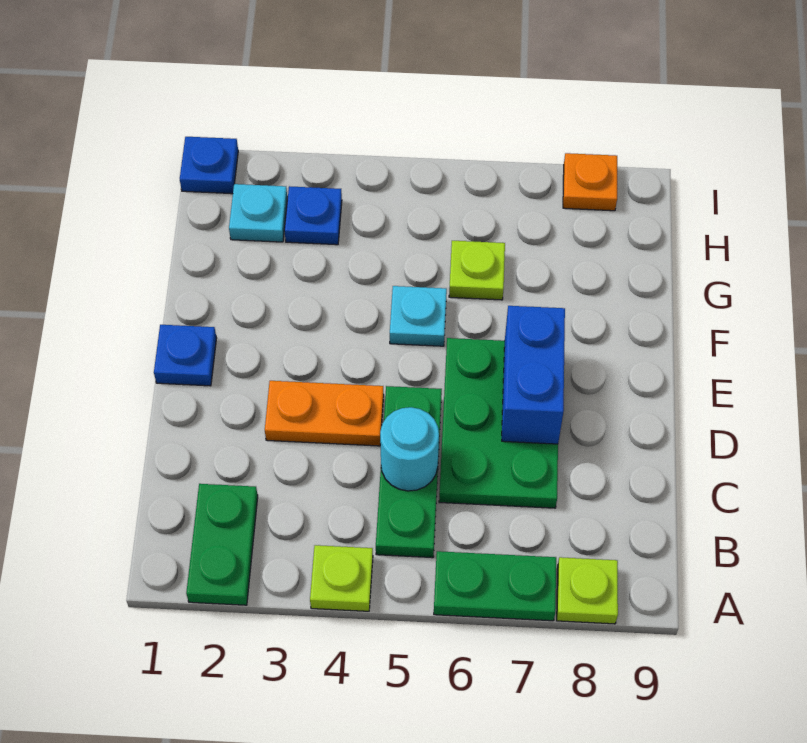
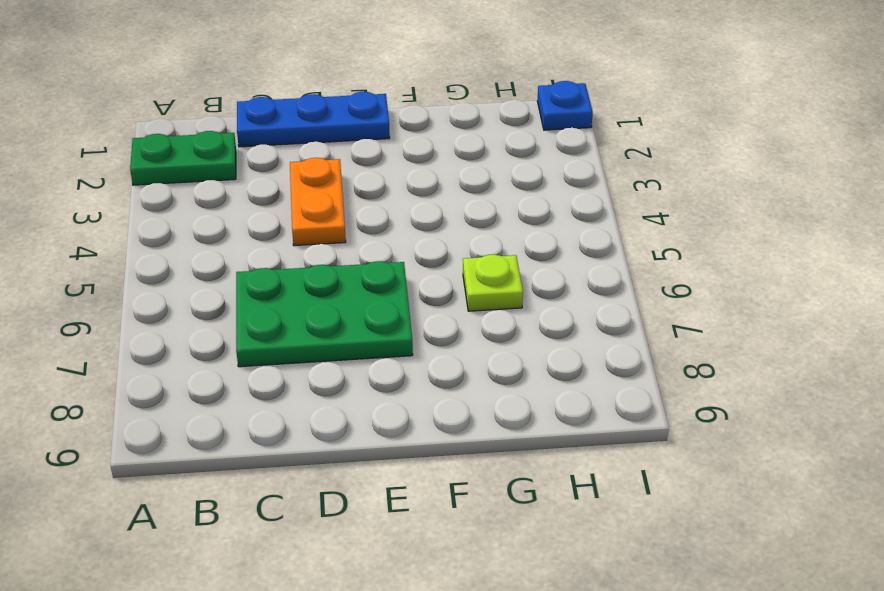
blue 1x3 plate [237,92,390,147] -> blue 1x1 plate [154,325,217,386]
none -> lime 1x1 plate [310,545,373,611]
none -> green 1x2 plate [434,551,556,621]
none -> lime 1x1 plate [557,557,618,624]

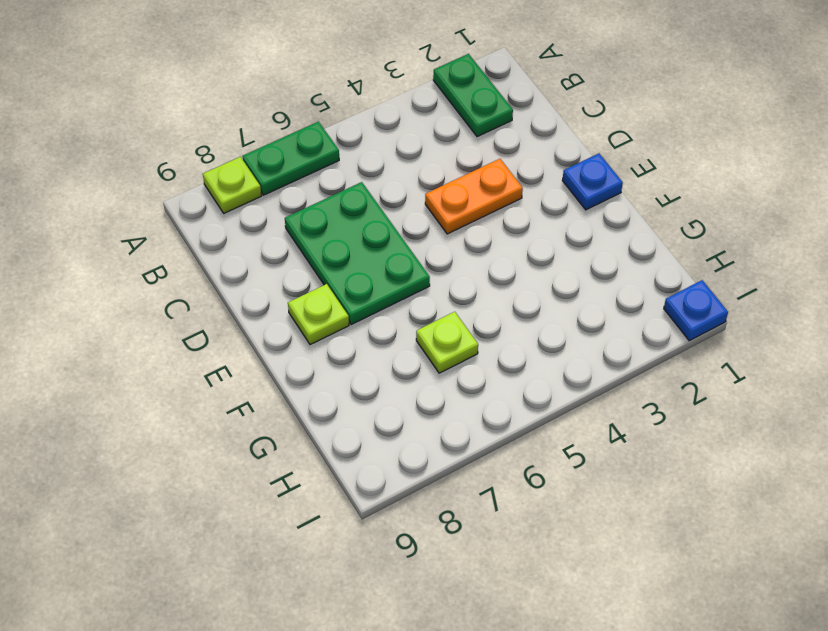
lime 1x1 plate [288,284,349,345] -> lime 1x1 plate moved to [310,545,373,611]
none -> green 1x3 plate [376,386,442,558]
none -> cyan 1x1 plate [390,286,447,346]
none -> cyan 1x1 plate [229,184,287,242]

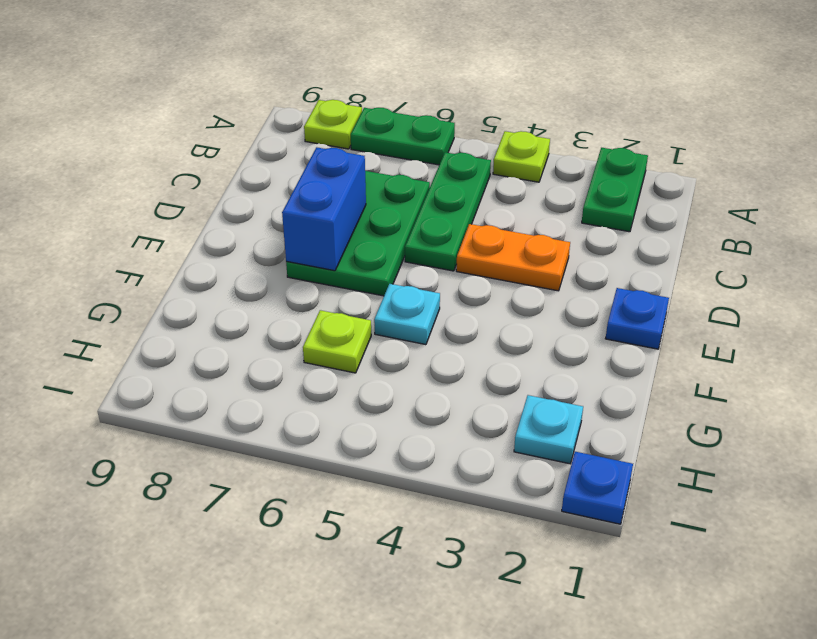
none -> blue 1x1 plate [285,186,342,245]
none -> orange 1x1 plate [563,153,617,211]
none -> cyan 1x1 round brick [380,407,439,491]

